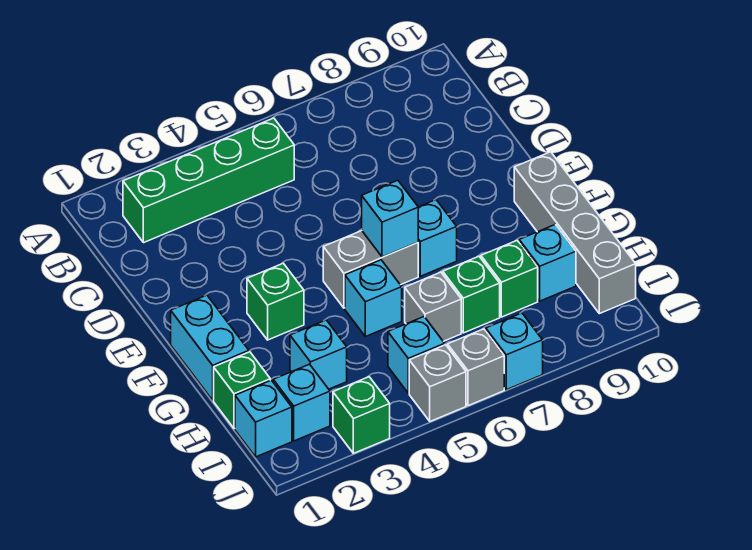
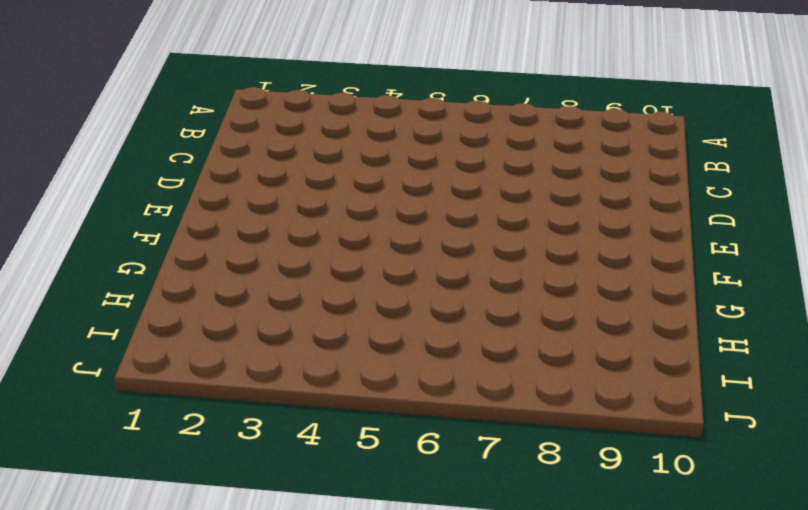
none -> green 1x4 brick [123,118,294,243]
none -> cyan 1x2 brick [171,295,249,400]
none -> green 1x1 brick [247,263,304,340]

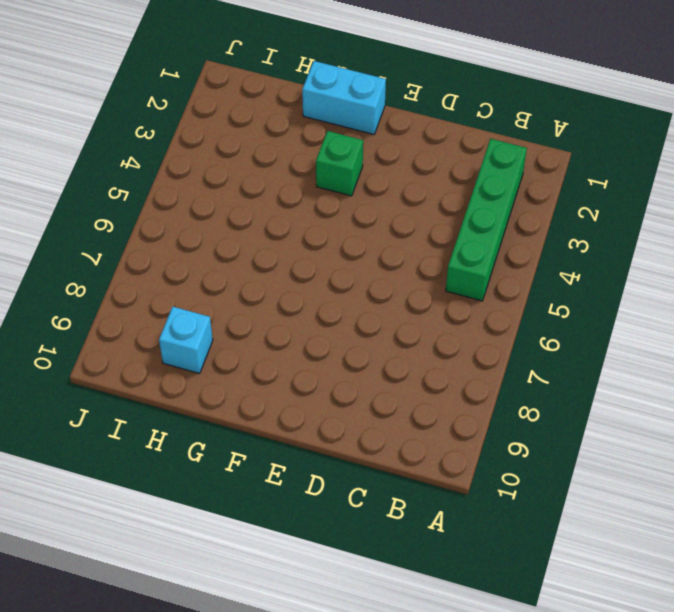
none -> grey 1x2 brick [323,231,418,308]
none -> cyan 1x1 brick [418,200,457,276]
none -> grey 1x4 brick [514,152,636,314]

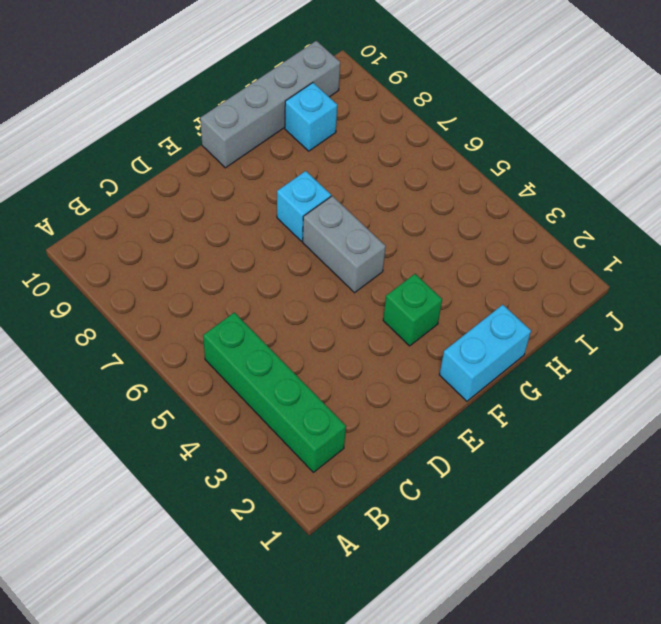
none -> cyan 1x1 brick [345,260,402,337]
none -> green 1x1 brick [214,352,270,429]
none -> cyan 1x1 brick [290,320,347,389]

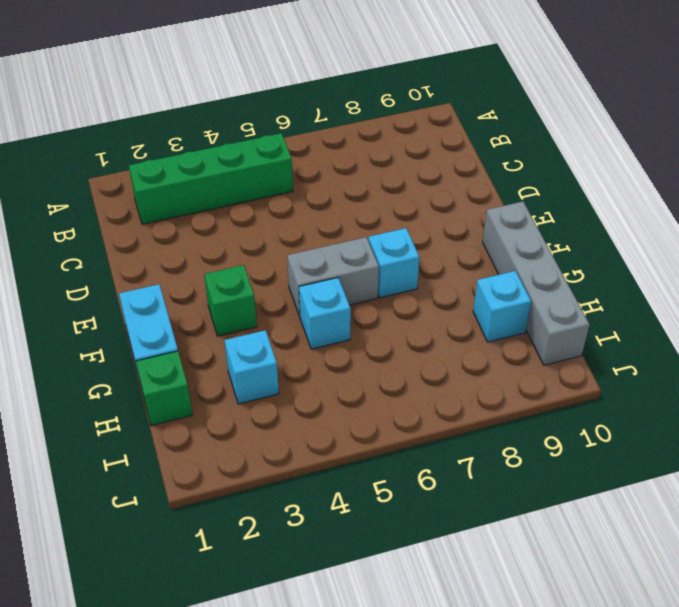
none -> grey 1x1 brick [405,272,461,341]
none -> green 1x1 brick [443,256,500,333]
none -> green 1x1 brick [481,241,538,317]

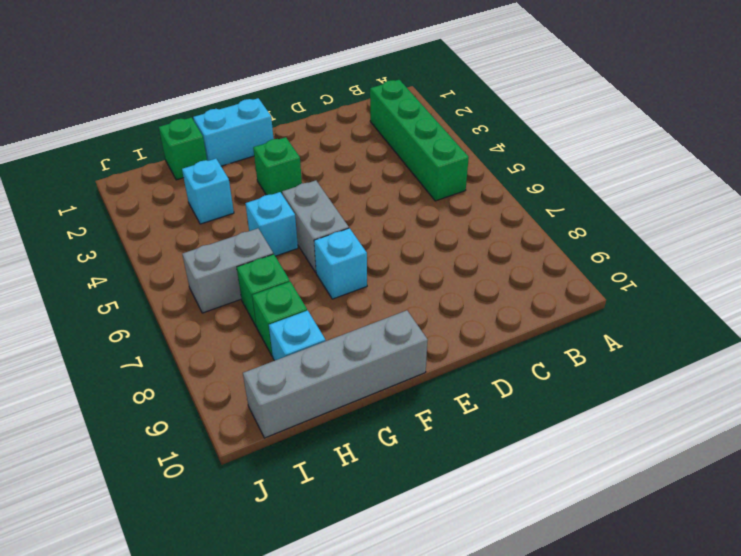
grey 1x2 brick [182,228,273,313] -> grey 1x1 brick [405,272,461,341]
none -> cyan 1x1 brick [235,380,292,457]
none -> cyan 1x1 brick [273,364,330,441]
none -> cyan 1x1 brick [388,317,445,393]

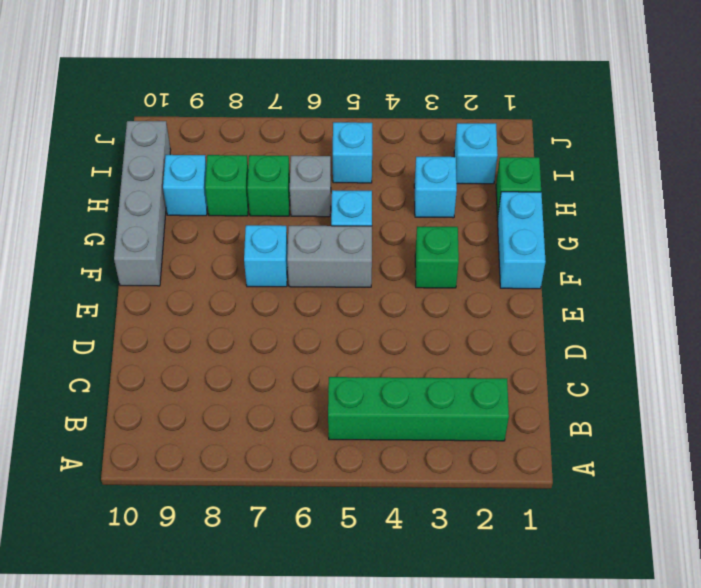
none -> cyan 1x1 brick [235,380,292,457]
none -> green 1x1 brick [333,377,390,453]
none -> grey 1x1 brick [409,345,466,421]

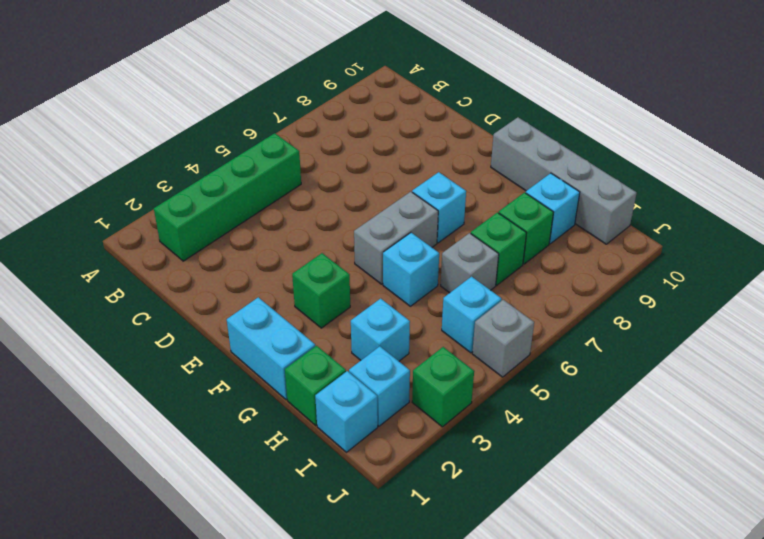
none -> grey 1x1 brick [448,329,504,406]
none -> cyan 1x1 brick [486,313,543,390]
none -> cyan 1x1 brick [362,180,418,257]

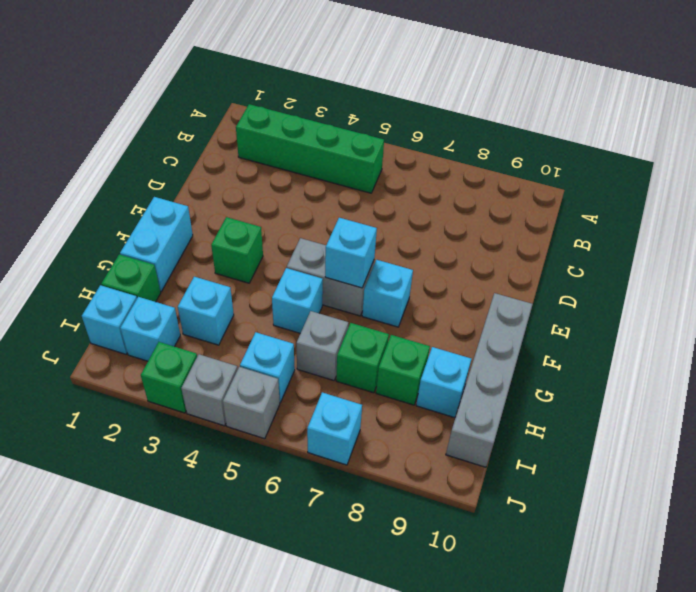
grey 1x1 brick [181,354,238,426] -> grey 1x1 brick moved to [448,329,504,406]

